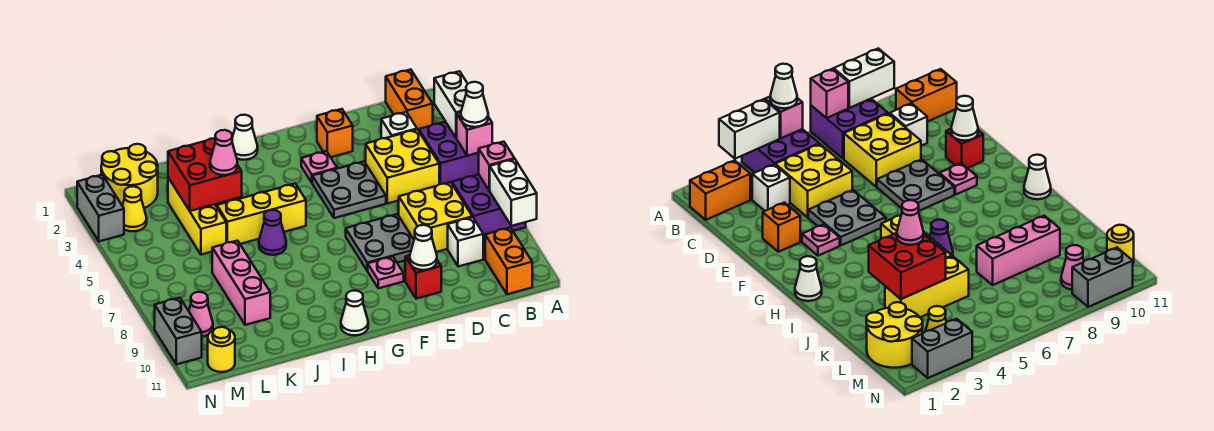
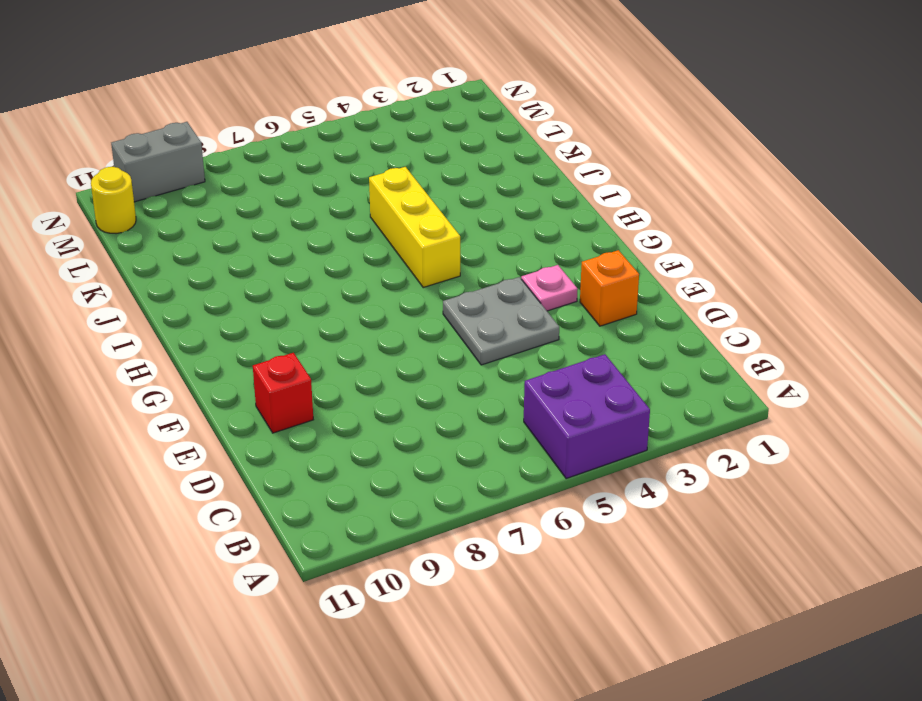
none -> purple 2x2 brick [452,174,526,239]
none -> orange 1x2 brick [386,69,433,131]
none -> orange 1x2 brick [485,228,532,294]
none -> white 1x1 brick [381,112,417,138]

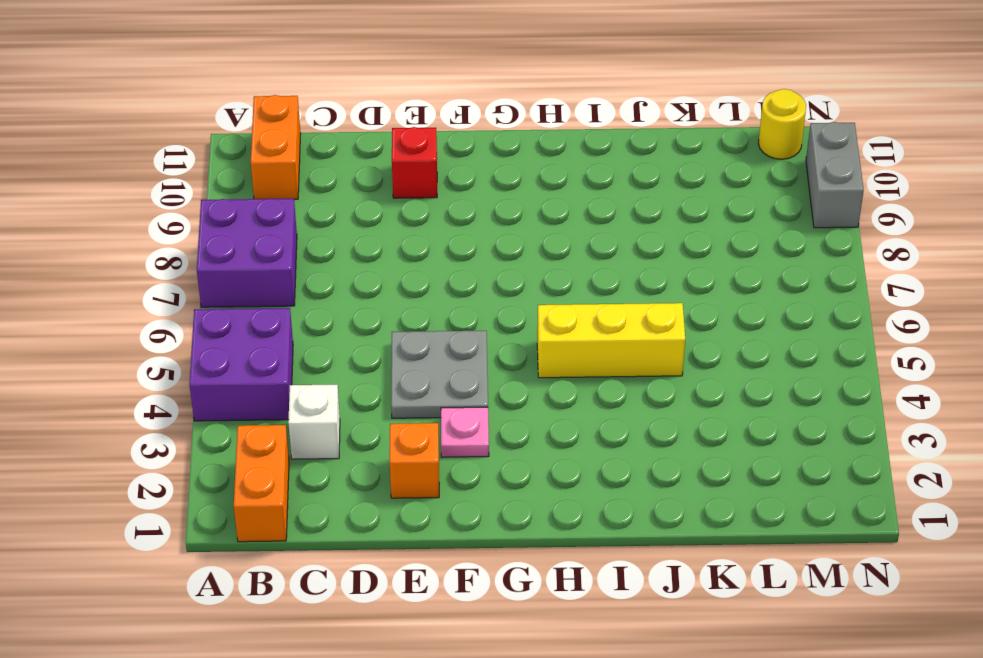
none -> yellow 2x2 brick [366,129,439,203]
none -> yellow 2x2 brick [399,182,472,252]
none -> white 1x1 brick [448,217,483,267]
none -> grey 2x2 plate [346,214,414,271]

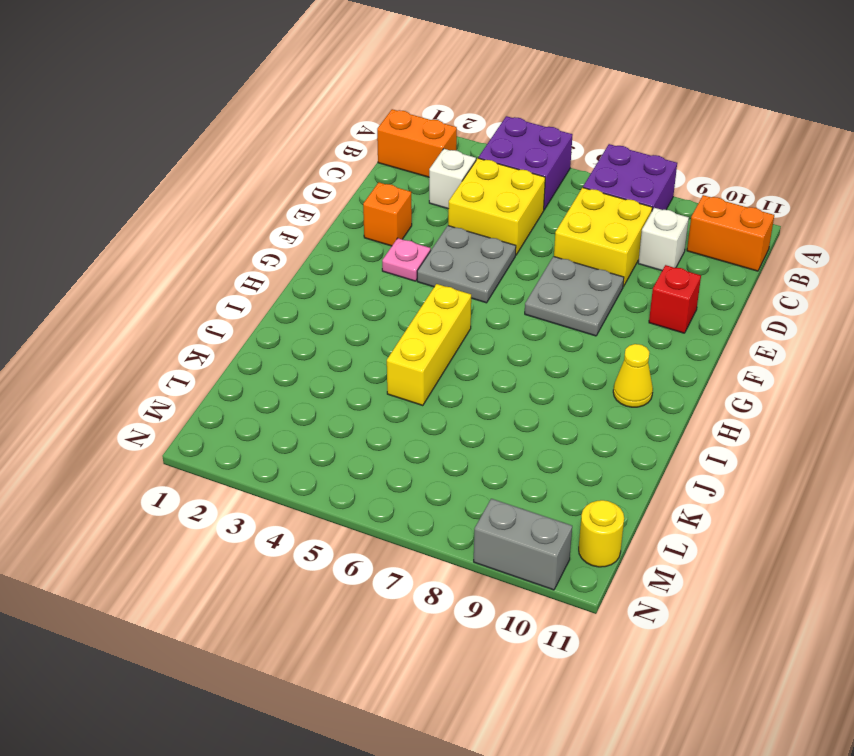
yellow 1x1 cone [613,344,653,407] -> yellow 1x1 cone moved to [122,186,147,231]
none -> pink 1x1 plate [368,257,404,288]
none -> white 1x1 cone [232,115,258,160]
none -> white 1x1 cone [341,291,368,335]
none -> purple 1x1 cone [259,210,286,255]

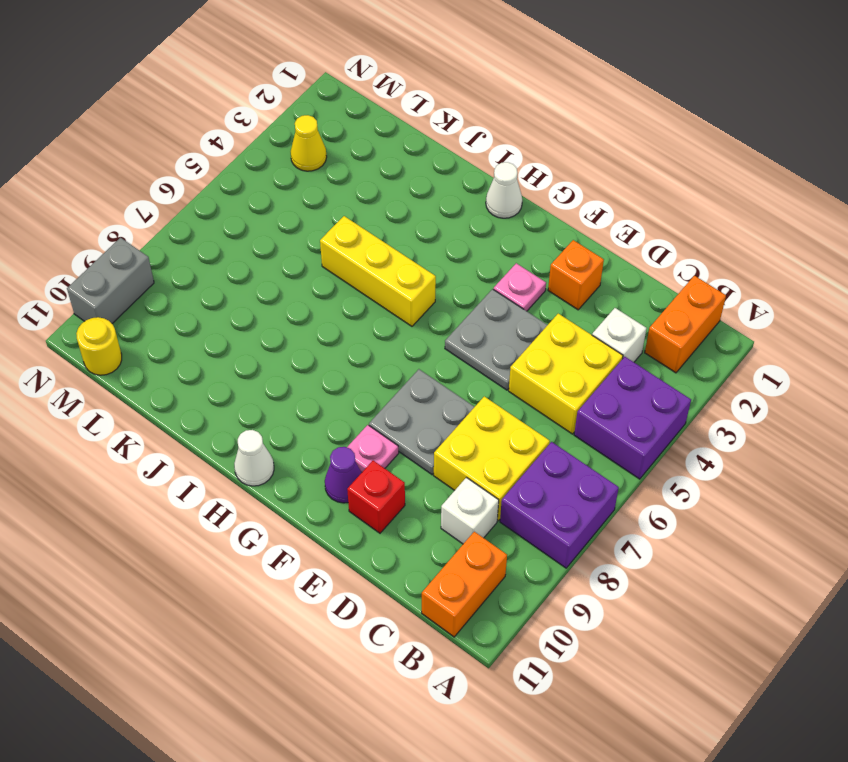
purple 1x1 cone [325,447,362,503] -> purple 1x1 cone moved to [259,210,286,255]
none -> yellow 1x3 brick [168,178,226,255]
none -> pink 1x3 brick [212,241,270,325]
none -> yellow 2x2 round brick [101,144,158,208]
none -> pink 1x1 cone [189,292,213,337]

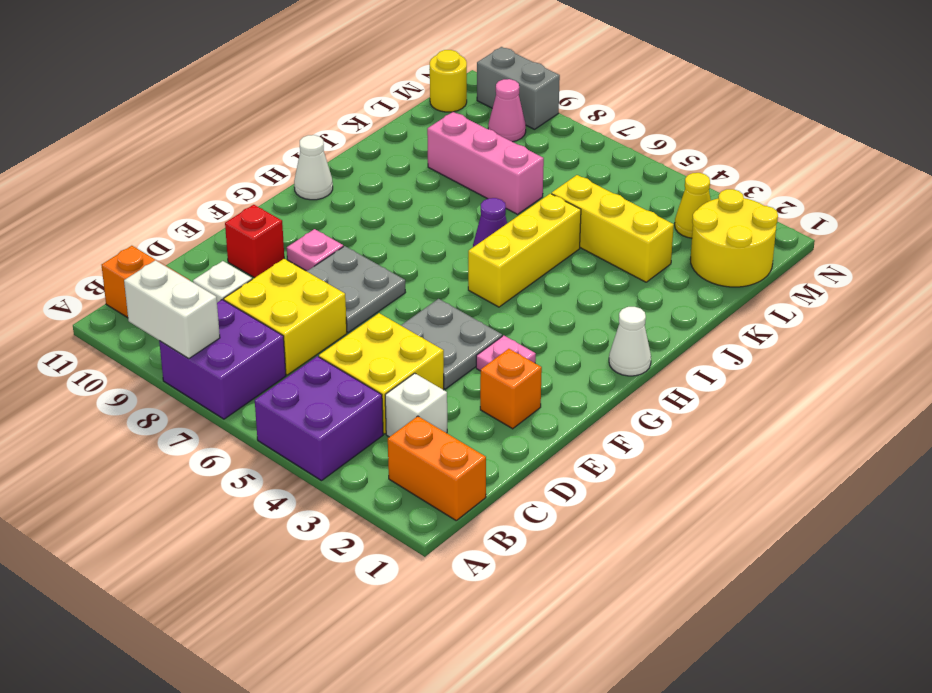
none -> grey 1x2 brick [77,175,124,241]
none -> white 1x2 brick [434,71,468,138]
none -> pink 1x1 brick [457,112,492,156]
none -> pink 1x1 brick [479,142,515,190]

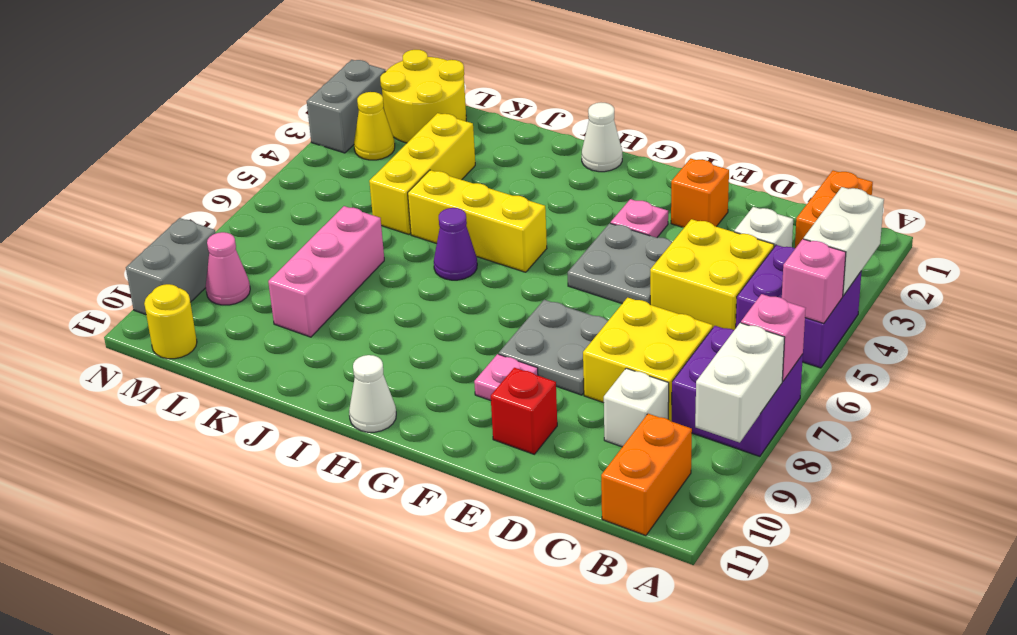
none -> white 1x1 cone [410,225,437,270]
none -> red 2x2 brick [168,139,242,211]
none -> white 1x1 cone [461,82,488,127]
none -> pink 1x1 cone [210,130,237,175]

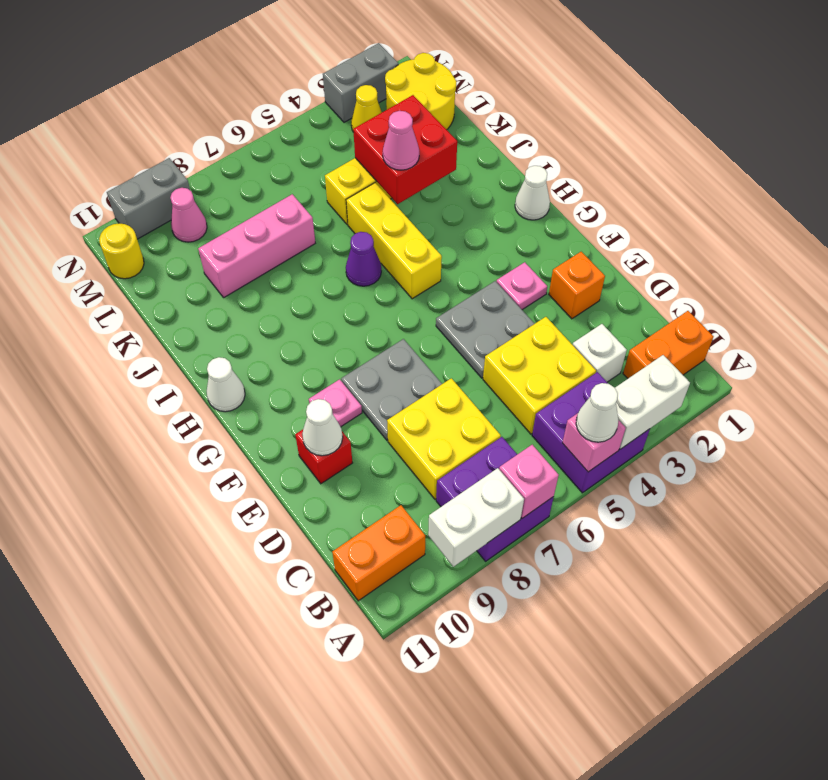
none -> white 1x1 brick [448,217,483,267]

